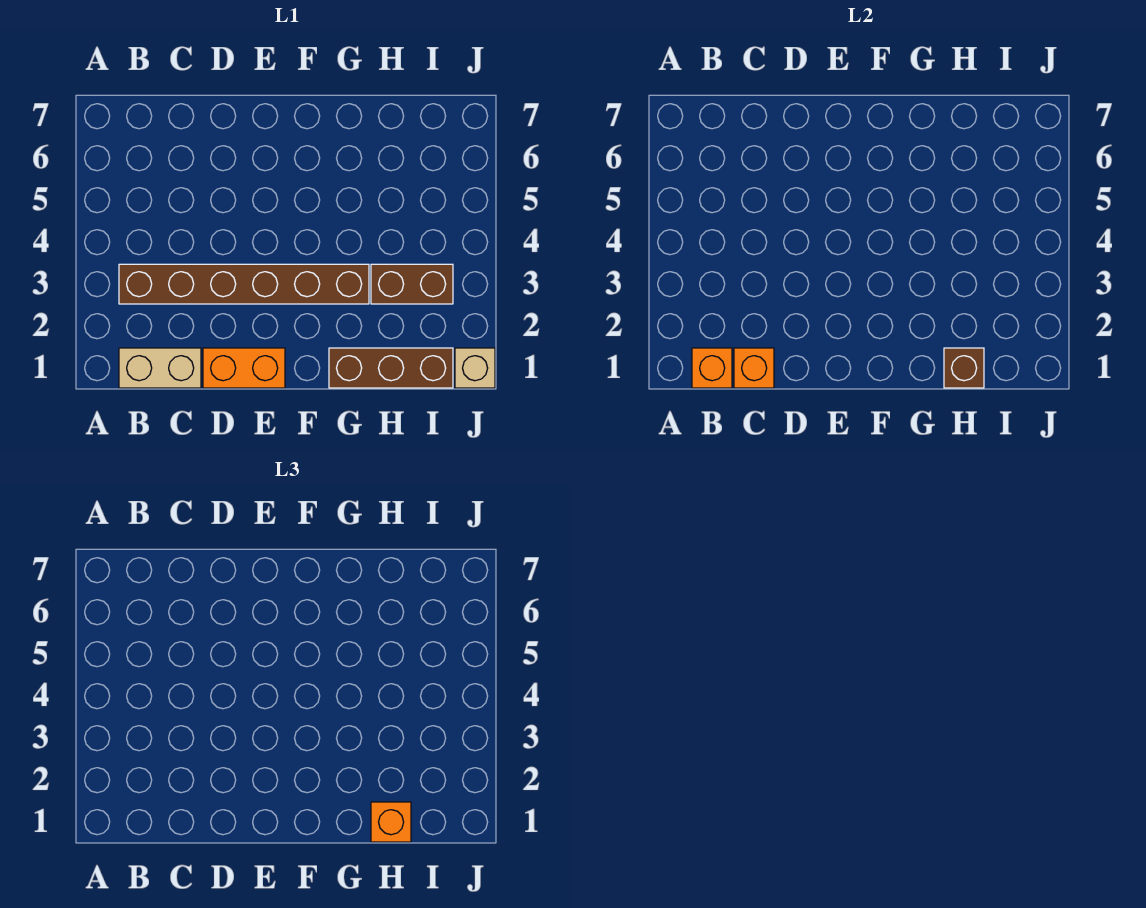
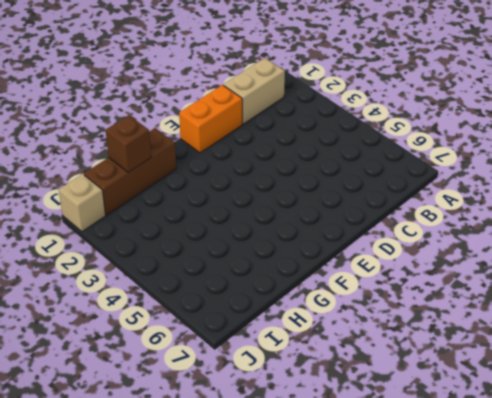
none -> brown 1x6 brick [119,264,369,304]
none -> brown 1x2 brick [371,264,453,304]

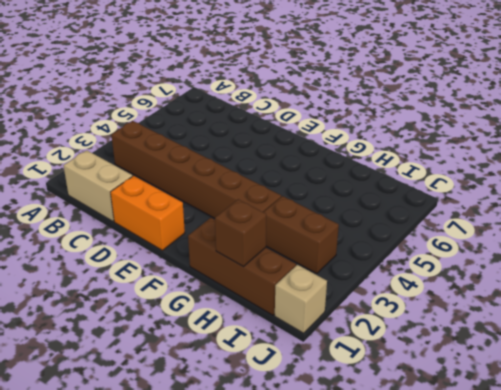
none -> orange 1x1 brick [692,348,732,388]
none -> orange 1x1 brick [734,348,774,388]

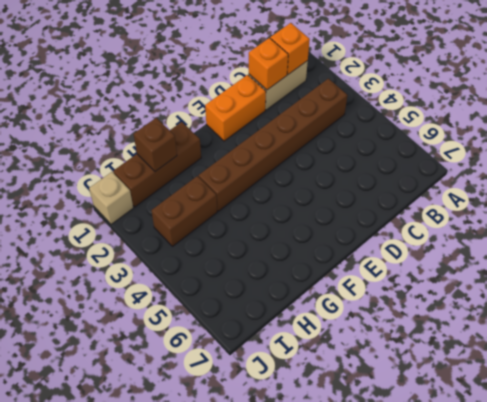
none -> orange 1x1 brick [371,802,411,842]

